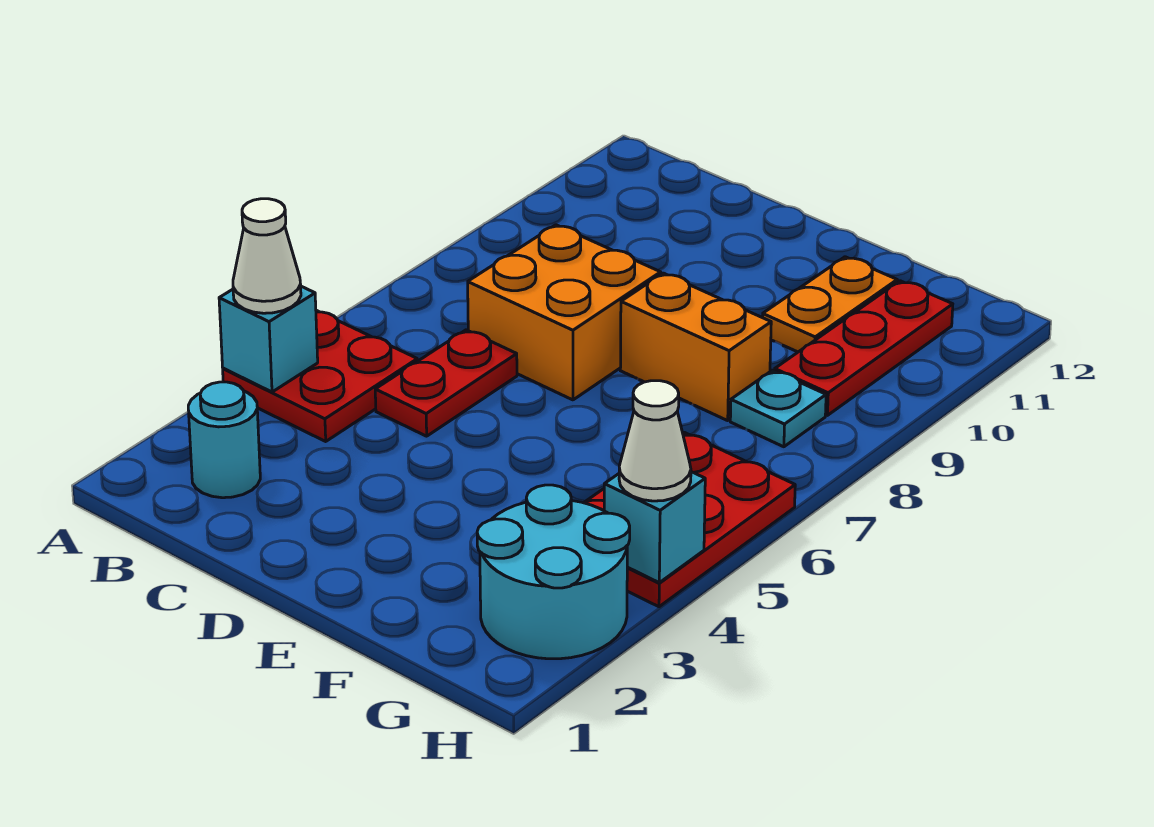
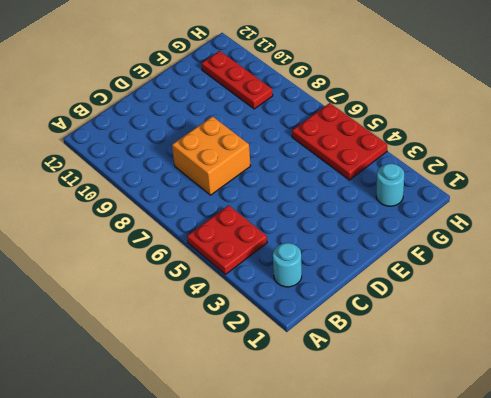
cyan 1x1 round brick [376,164,404,206] -> cyan 2x2 round brick [477,485,630,659]
none -> red 1x2 plate [375,330,517,436]
none -> orange 1x2 brick [620,273,771,421]
none -> orange 1x2 plate [763,257,897,352]

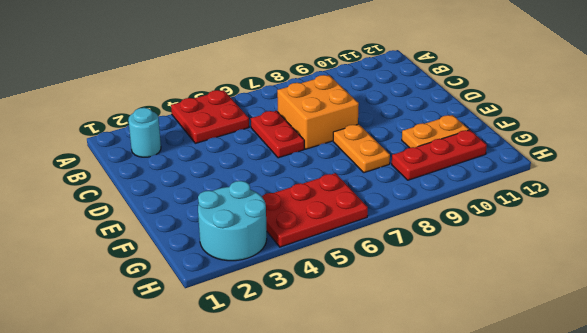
red 1x2 plate [251,111,304,158] -> red 1x2 plate turned to [375,330,517,436]
orange 1x2 plate [333,124,390,173] -> orange 1x2 brick [620,273,771,421]
none -> cyan 1x1 plate [730,370,826,447]
none -> cyan 1x1 brick [219,286,318,392]
none -> cyan 1x1 brick [604,472,705,583]

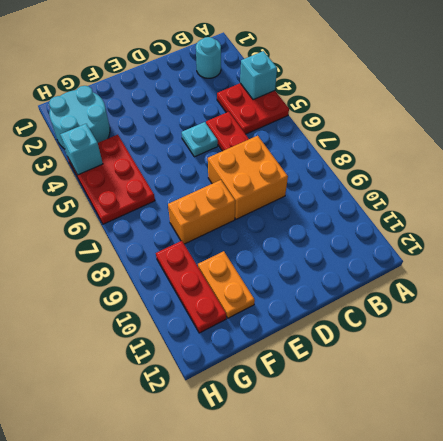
cyan 1x1 plate [182,122,218,157] -> cyan 1x1 plate moved to [730,370,826,447]
none -> white 1x1 cone [233,199,301,313]
none -> white 1x1 cone [619,381,691,501]

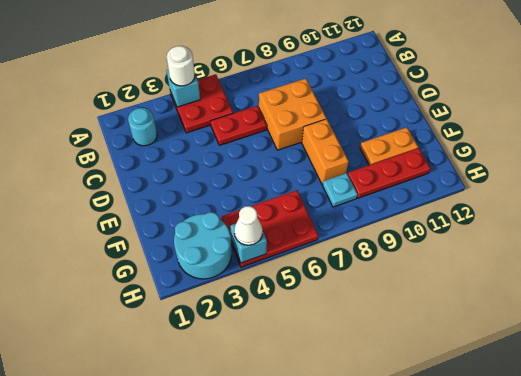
white 1x1 round brick [167,46,195,86] -> white 1x1 cone [233,199,301,313]

